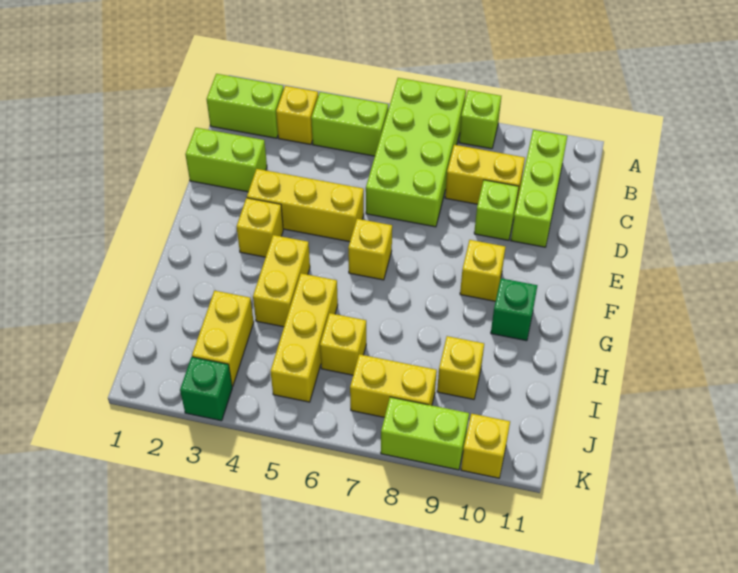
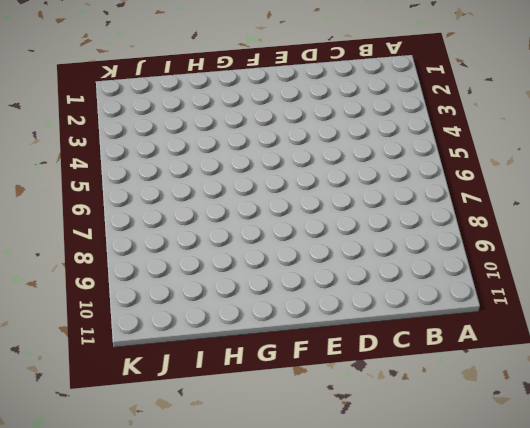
none -> lime 2x4 brick [366,78,466,227]
none -> lime 1x1 brick [459,90,501,149]
none -> lime 1x2 brick [207,74,284,138]

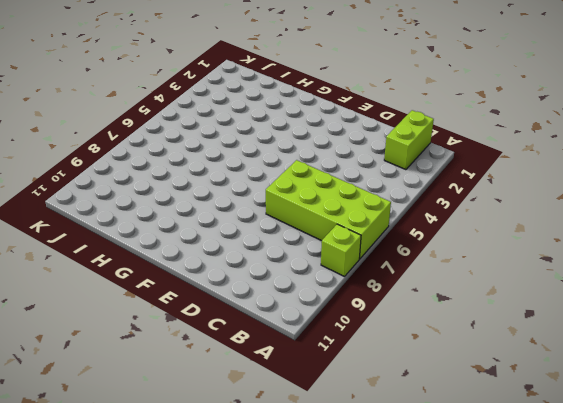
none -> yellow 1x1 brick [276,86,318,145]
none -> lime 1x2 brick [311,92,388,156]
none -> lime 1x3 brick [511,130,567,247]

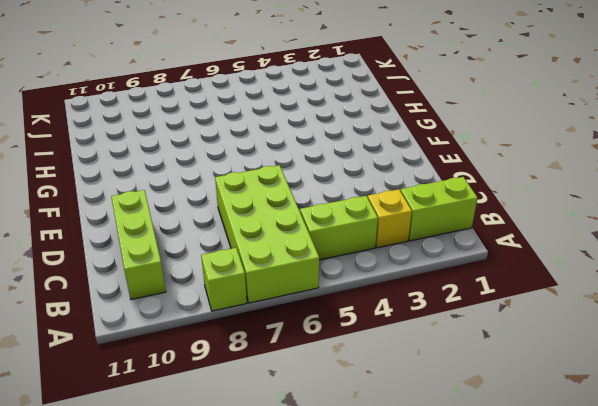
none -> yellow 1x2 brick [445,145,525,205]
none -> lime 1x2 brick [185,128,267,192]
none -> lime 1x1 brick [474,180,519,240]

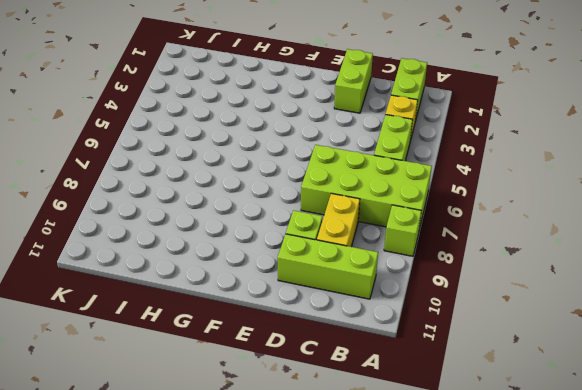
none -> yellow 1x3 brick [247,169,364,242]
none -> yellow 1x1 brick [236,198,283,257]
none -> yellow 1x1 brick [348,219,392,280]

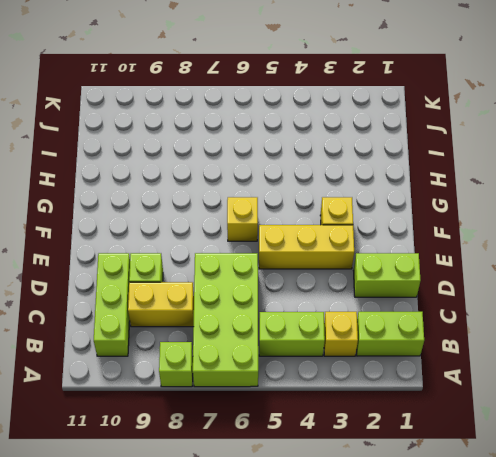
none -> yellow 1x1 brick [460,240,505,301]
none -> yellow 1x2 brick [253,235,310,327]
none -> green 1x1 brick [491,278,537,341]

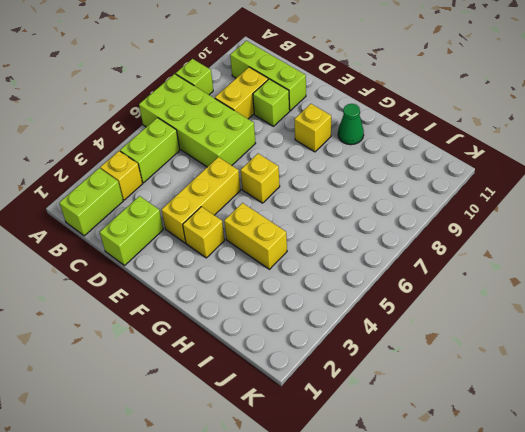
green 1x1 cone [338,104,364,145] -> green 1x1 brick [491,278,537,341]
none -> yellow 1x3 brick [270,273,338,402]
none -> yellow 1x2 brick [192,291,254,386]
none -> yellow 1x1 brick [320,313,366,375]

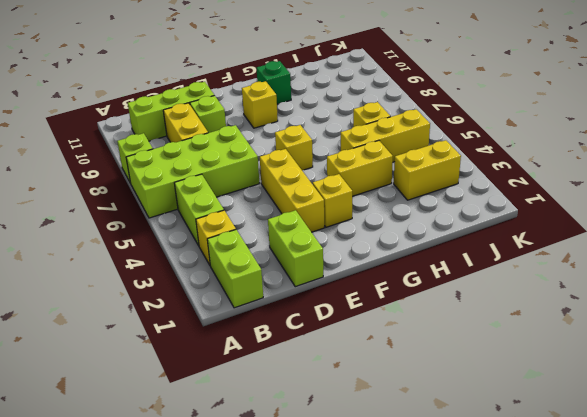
none -> yellow 1x1 brick [437,336,484,399]
none -> yellow 1x2 brick [350,354,437,417]
none -> green 1x1 brick [180,357,232,421]

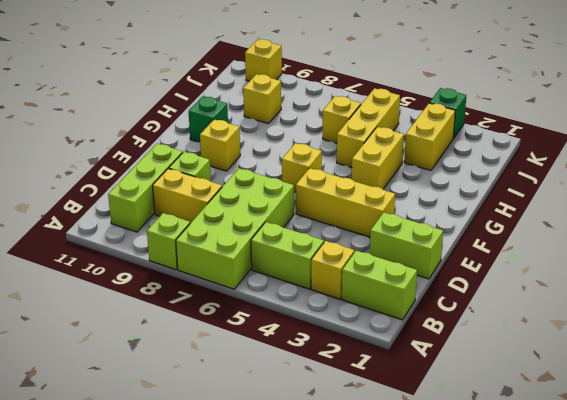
none -> yellow 1x1 brick [236,198,283,257]
none -> yellow 1x2 brick [350,354,437,417]
none -> lime 1x2 brick [381,397,469,470]

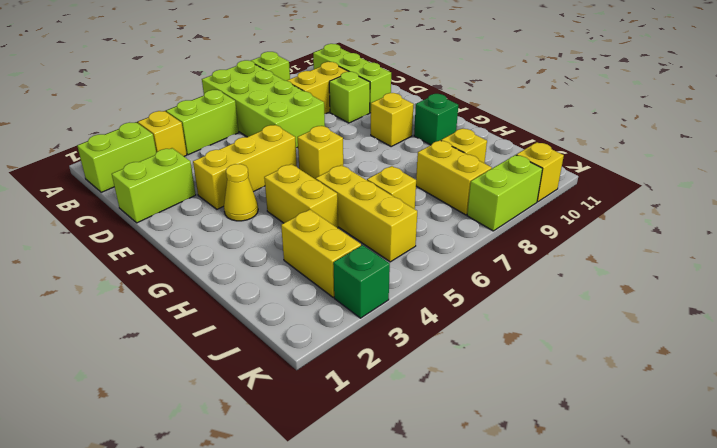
yellow 1x1 cone [224,164,258,221] -> yellow 1x1 brick [236,198,283,257]
yellow 1x2 brick [416,140,492,215] -> yellow 1x2 brick turned to [350,354,437,417]

